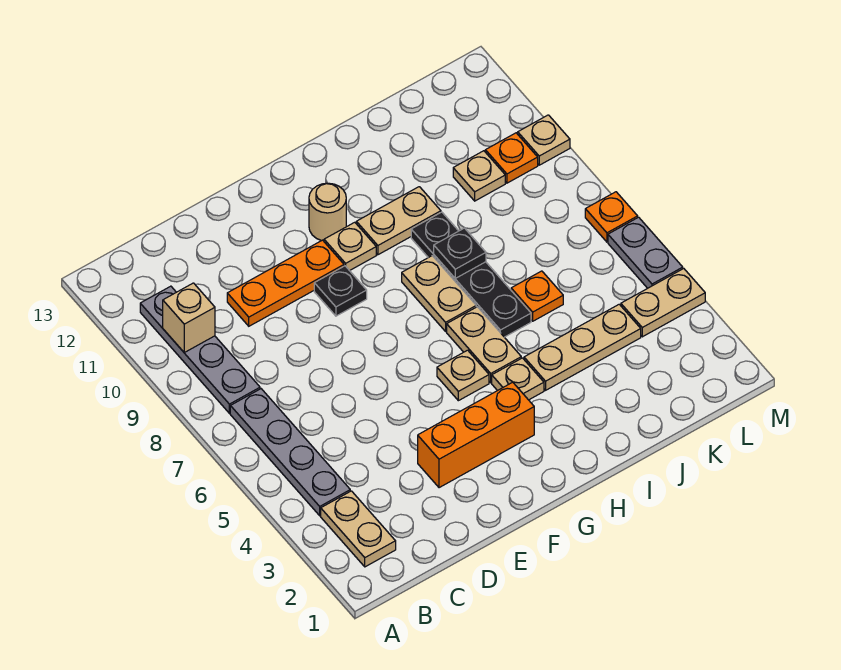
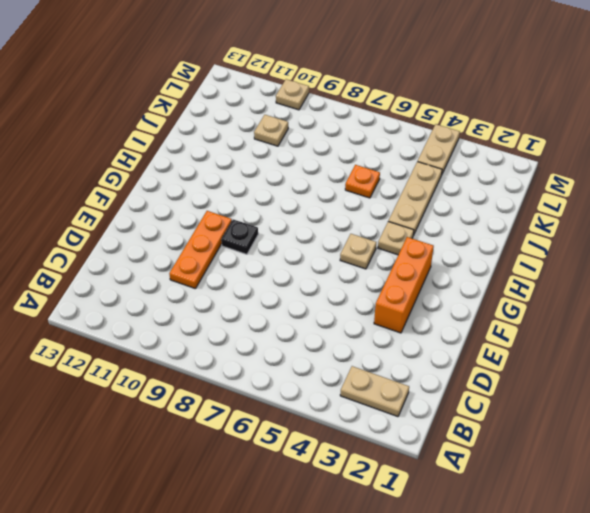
none -> grey 1x4 plate [230,389,350,516]
none -> grey 1x4 plate [140,286,260,413]
none -> tan 1x1 plate [324,222,376,271]

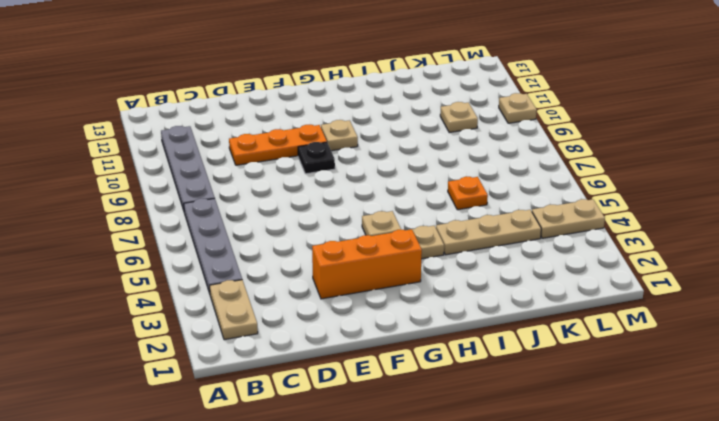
none -> tan 1x1 round brick [309,183,346,241]
none -> tan 1x2 plate [447,307,521,383]
none -> tan 1x2 plate [402,256,476,331]

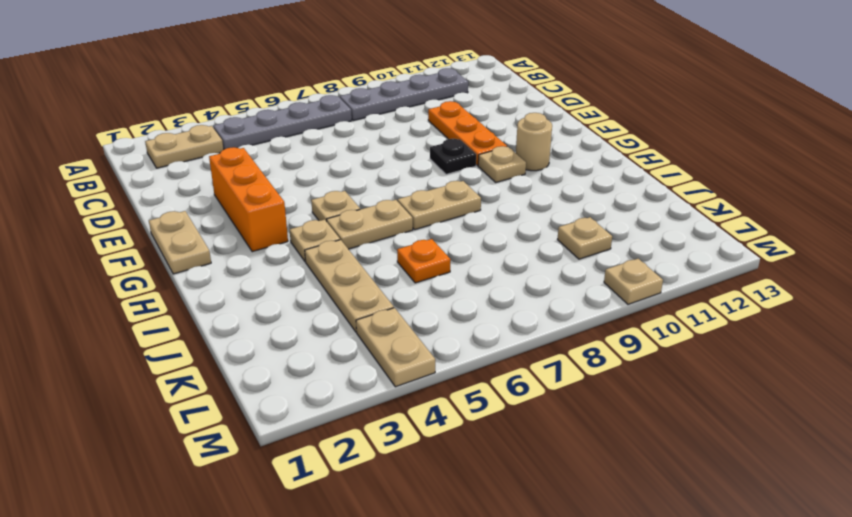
tan 1x2 plate [149,211,211,274] -> tan 1x2 plate moved to [356,187,441,255]
none -> black 1x4 plate [411,212,531,337]
none -> orange 1x1 plate [485,133,538,183]
none -> grey 1x2 plate [608,217,683,288]

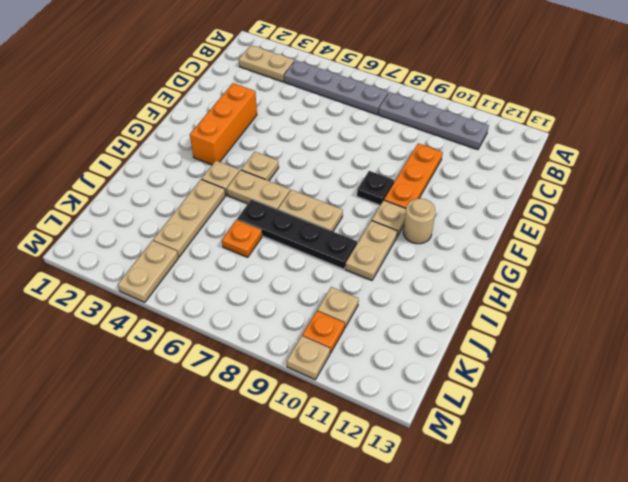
none -> grey 1x2 plate [608,217,683,288]
none -> orange 1x1 plate [585,192,638,242]
none -> tan 1x1 brick [163,283,215,352]

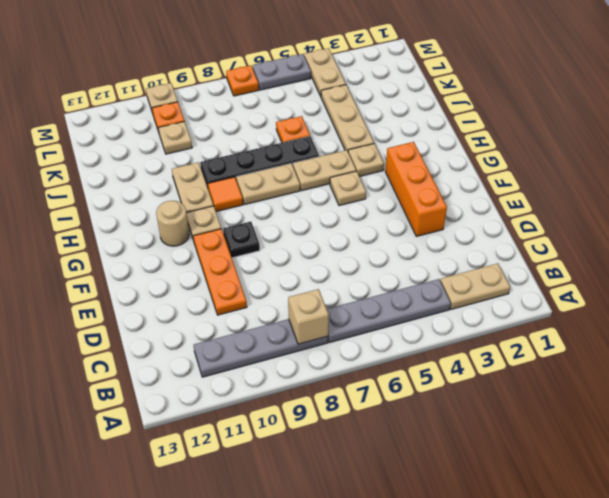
tan 1x1 brick [288,289,329,344] -> tan 1x1 brick moved to [163,283,215,352]
orange 1x1 tile [208,177,243,212] -> none
none -> black 1x1 plate [434,228,486,278]

